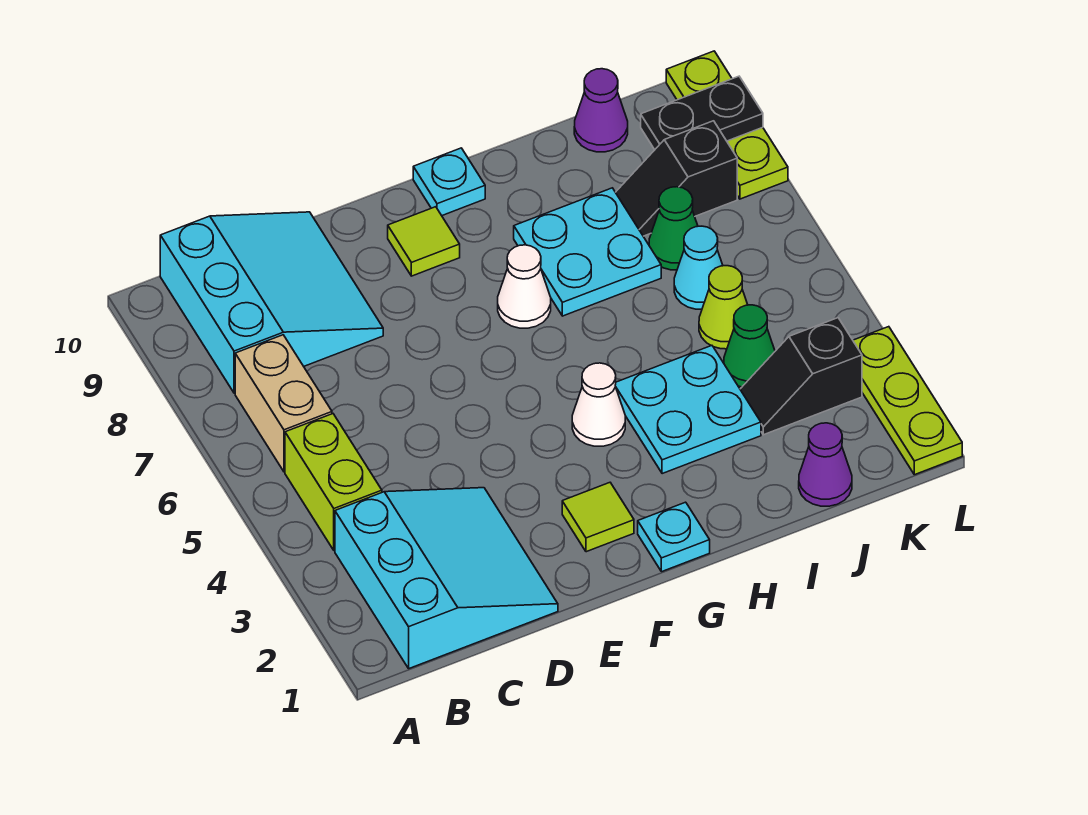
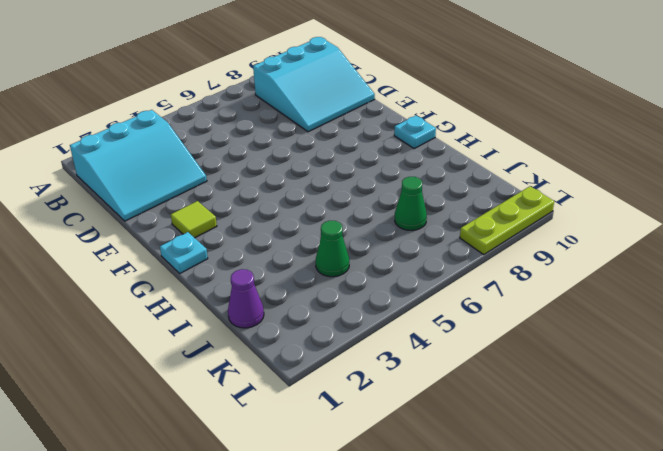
none -> lime 1x2 brick [285,414,382,550]
none -> tan 1x2 brick [235,335,332,472]
none -> lime 1x1 tile [388,207,460,276]

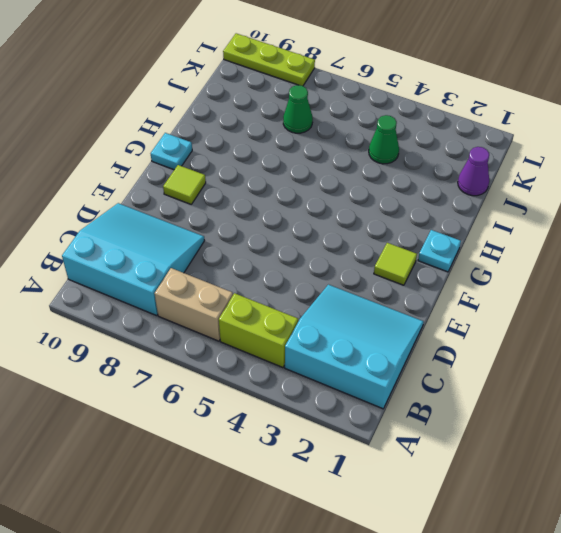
none -> white 1x1 cone [572,363,625,446]
none -> white 1x1 cone [498,245,551,328]
none -> cyan 2x2 plate [615,346,761,474]

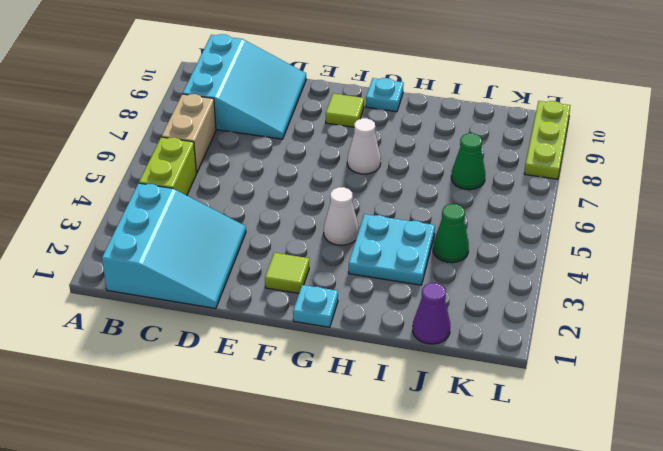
none -> cyan 2x2 plate [514,188,661,316]
none -> black 1x2 slope [740,318,862,435]
none -> lime 1x1 cone [699,266,748,349]

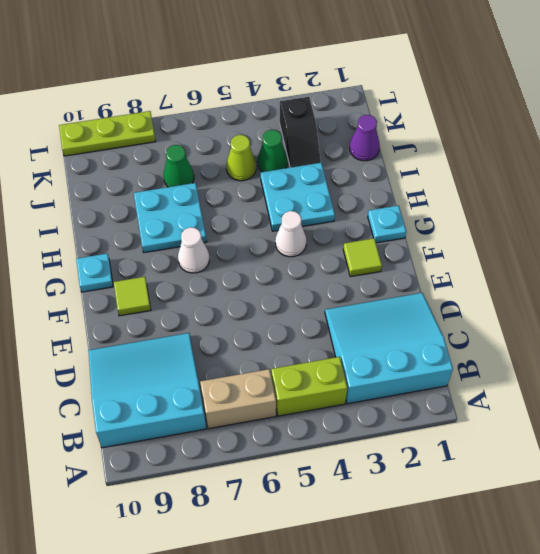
none -> cyan 1x1 cone [674,226,723,309]
none -> black 1x2 slope [616,121,737,236]
none -> purple 1x1 cone [574,69,628,152]

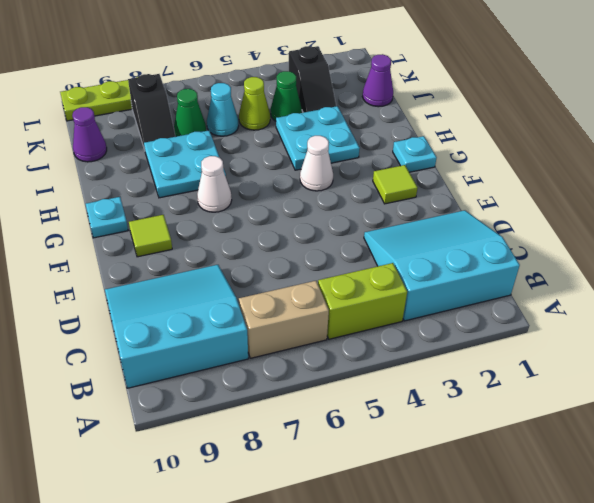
none -> lime 1x3 plate [853,327,962,475]
none -> black 1x2 plate [641,76,763,150]

